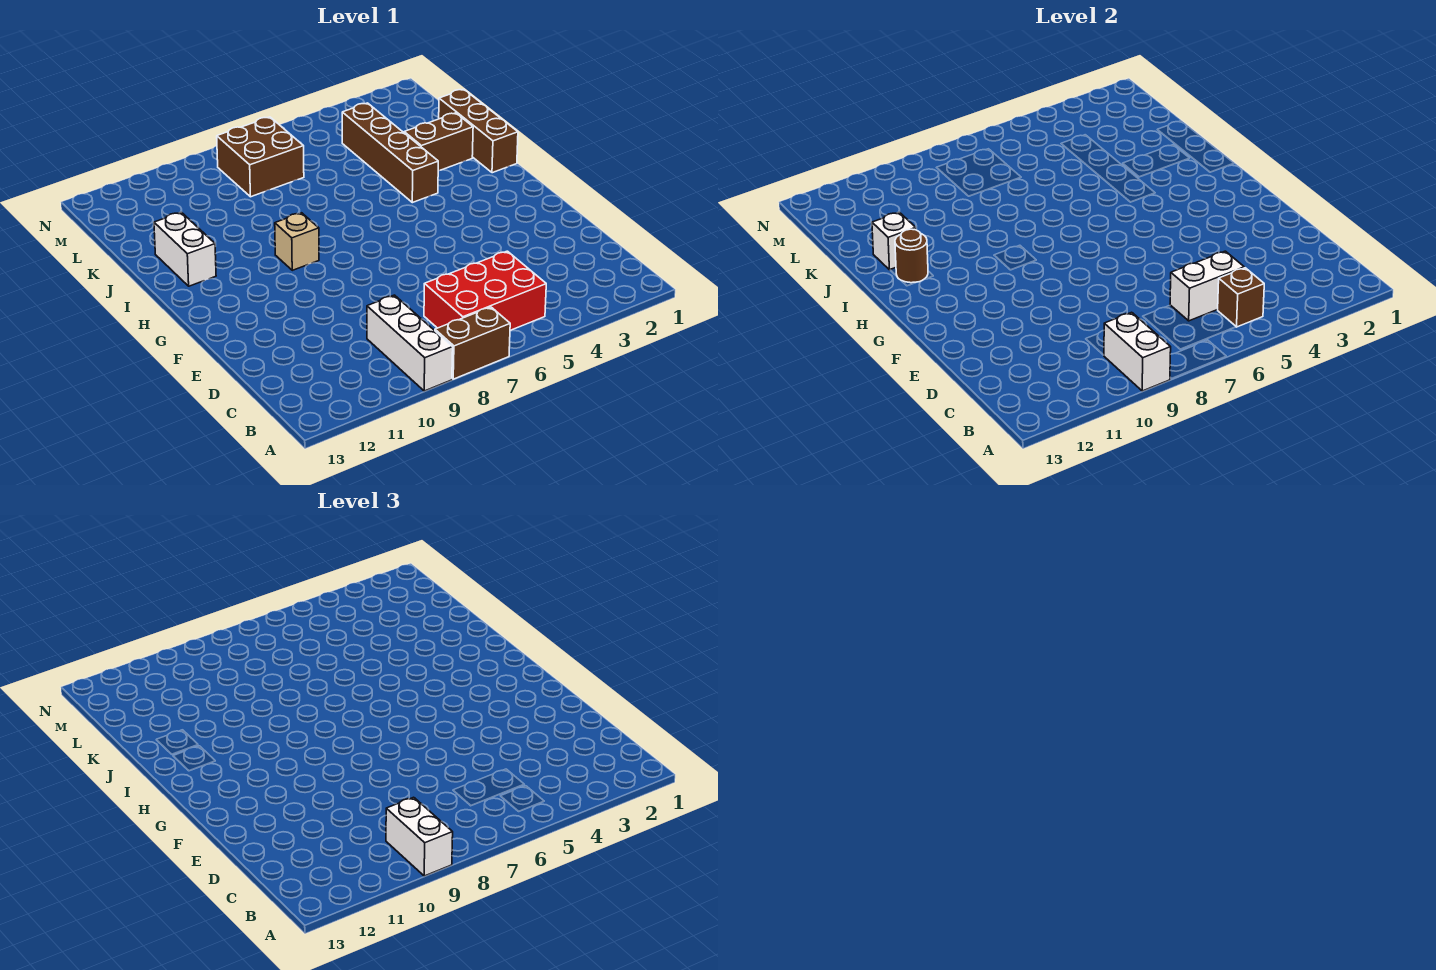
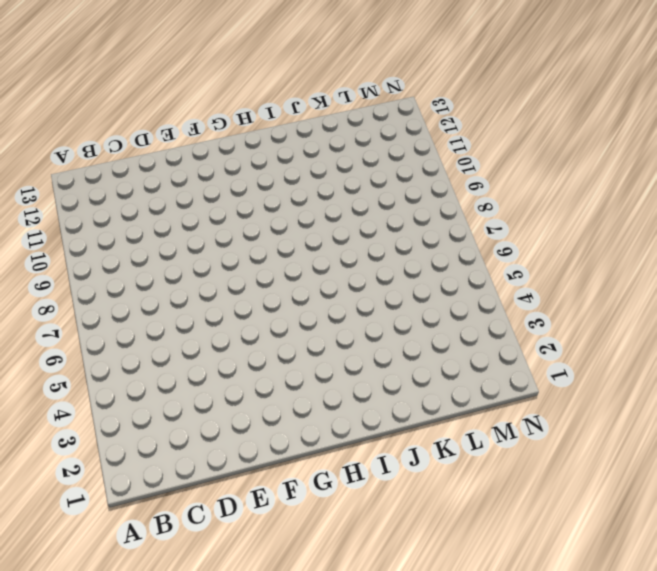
none -> brown 1x2 brick [435,307,510,379]
none -> white 1x3 brick [367,295,453,391]
none -> red 2x3 brick [424,251,546,330]

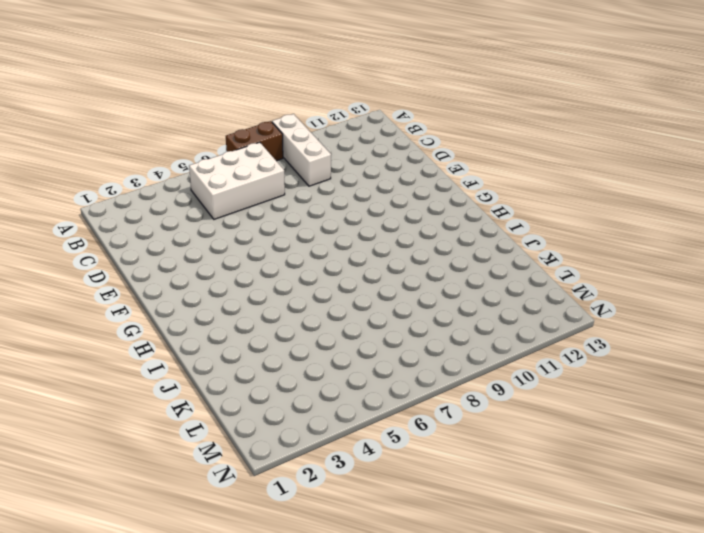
white 2x3 brick [189,142,285,219] -> red 2x3 brick [424,251,546,330]
none -> tan 1x1 brick [275,213,319,270]
none -> brown 1x3 brick [439,89,518,173]
none -> brown 1x4 brick [342,103,438,203]

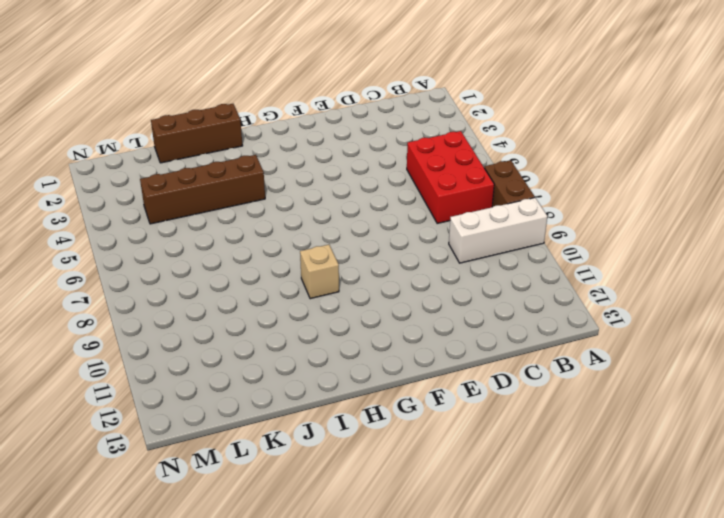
none -> white 1x2 brick [154,212,216,286]
none -> brown 1x2 brick [404,113,473,171]
none -> brown 2x2 brick [217,117,304,197]

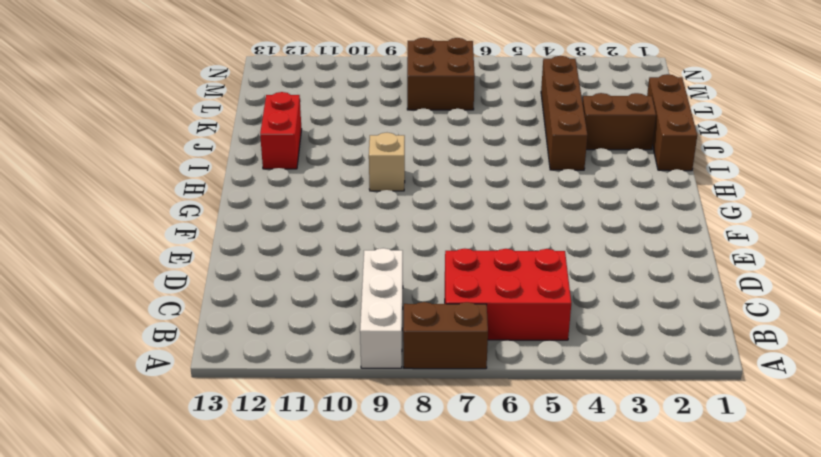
red 1x2 brick [260,92,302,169] -> white 1x2 brick [154,212,216,286]
none -> white 1x2 brick [1104,312,1171,391]
none -> brown 1x1 brick [1218,268,1264,327]
none -> white 1x2 brick [1170,251,1244,321]

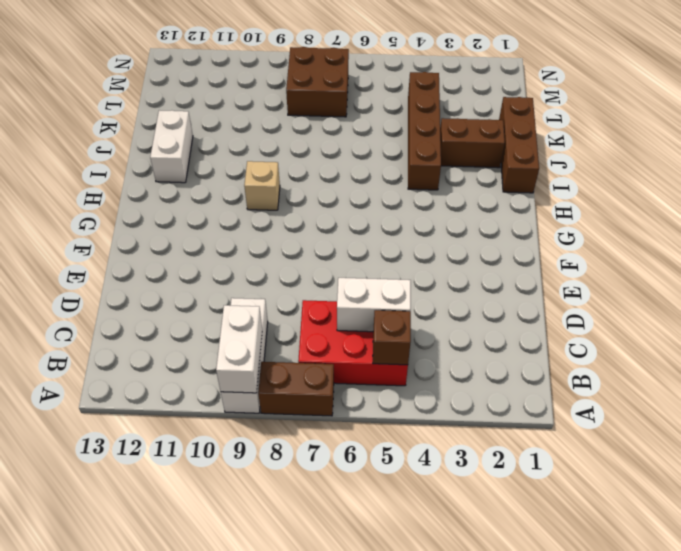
none -> brown 1x1 round brick [895,229,928,283]
none -> white 1x1 brick [872,212,916,270]
none -> white 1x2 brick [386,797,453,876]

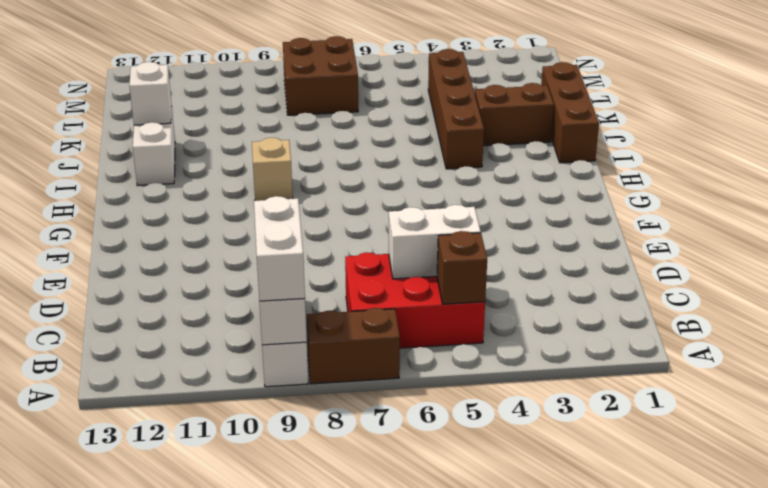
none -> brown 1x1 round brick [895,229,928,283]

